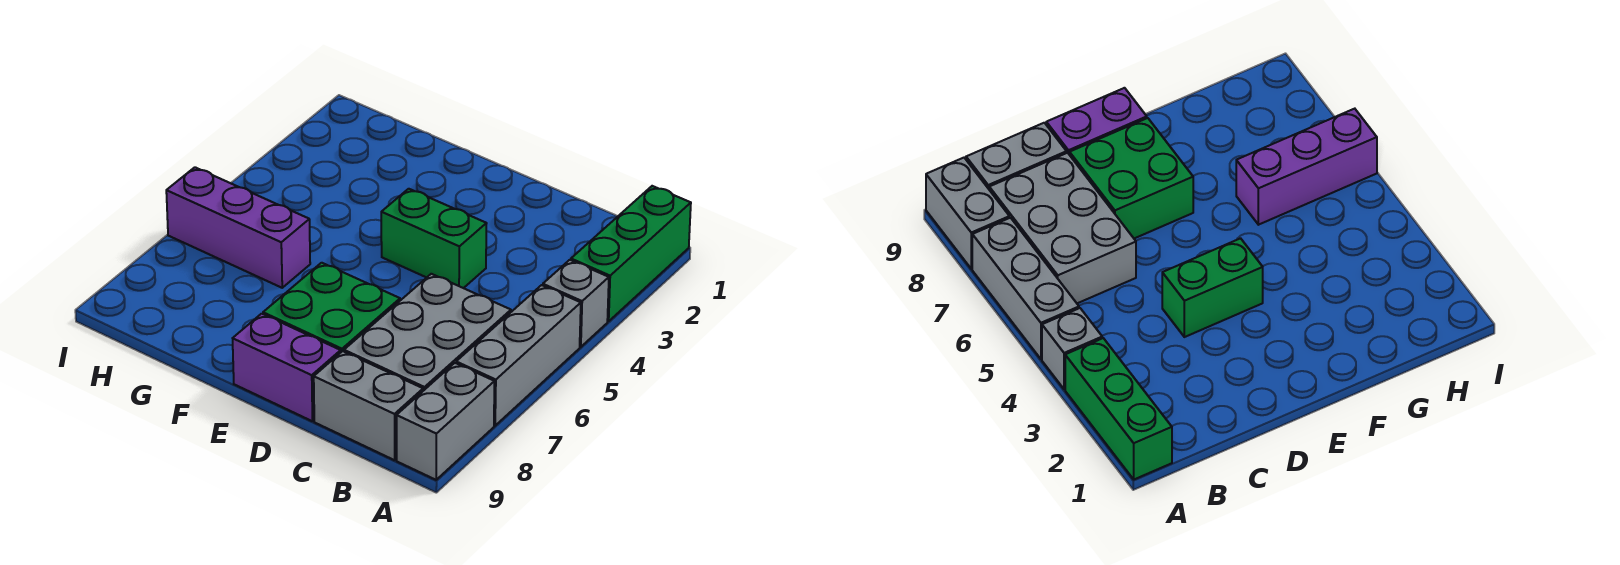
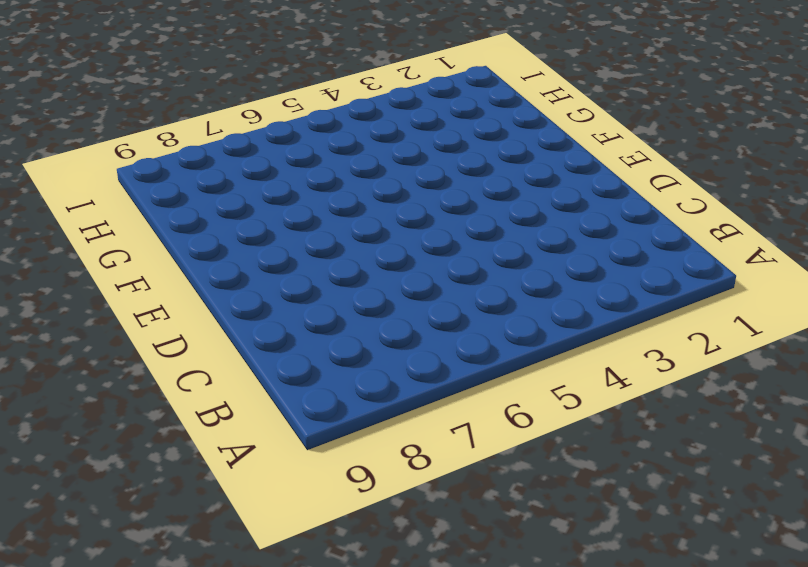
none -> green 1x3 brick [571,186,691,321]
none -> grey 1x1 brick [543,260,609,347]

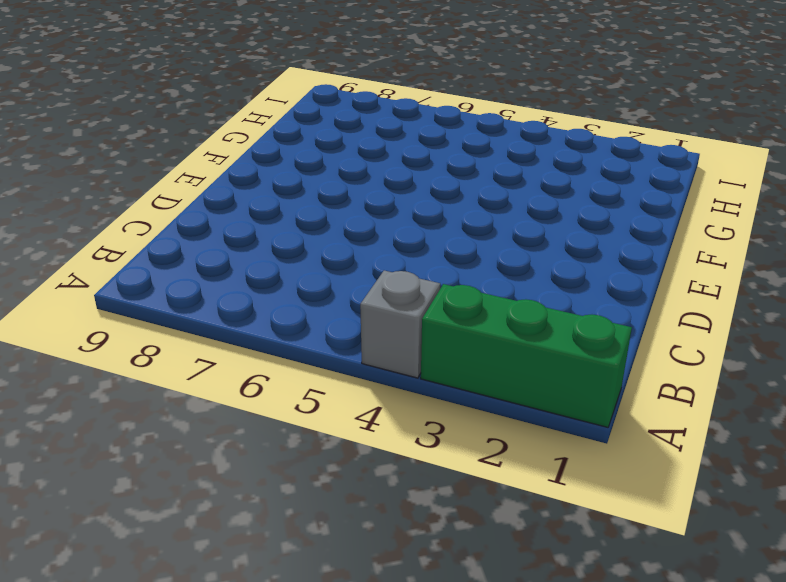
none -> grey 1x3 brick [456,285,581,426]
none -> grey 1x2 brick [397,363,495,480]

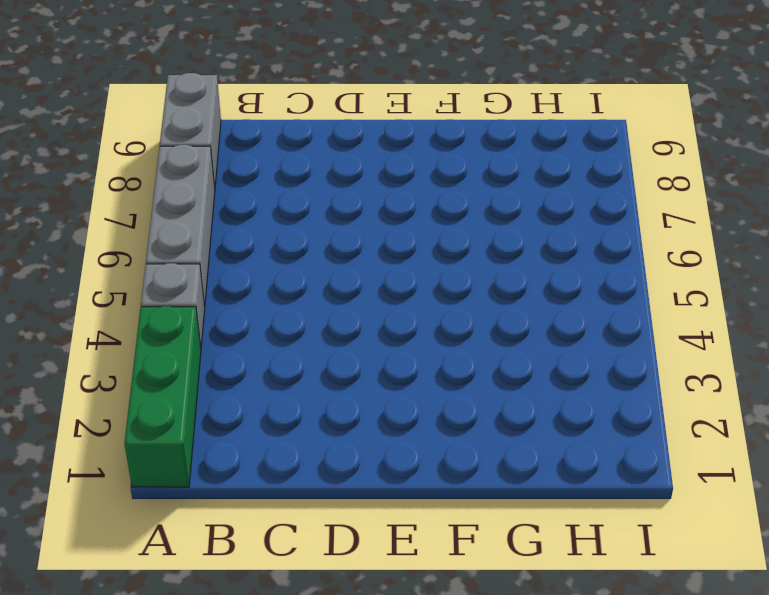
none -> grey 2x3 brick [344,274,511,391]
none -> grey 1x2 brick [314,351,423,460]

